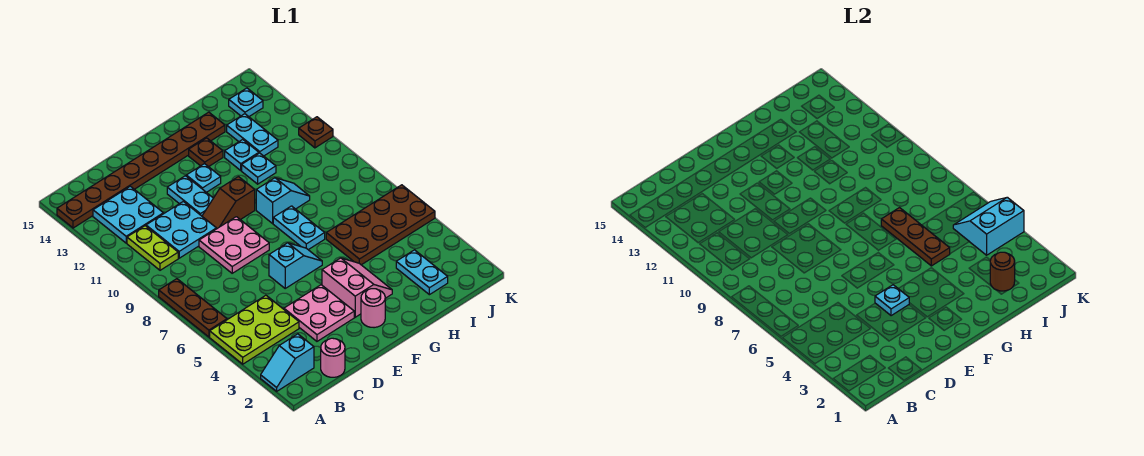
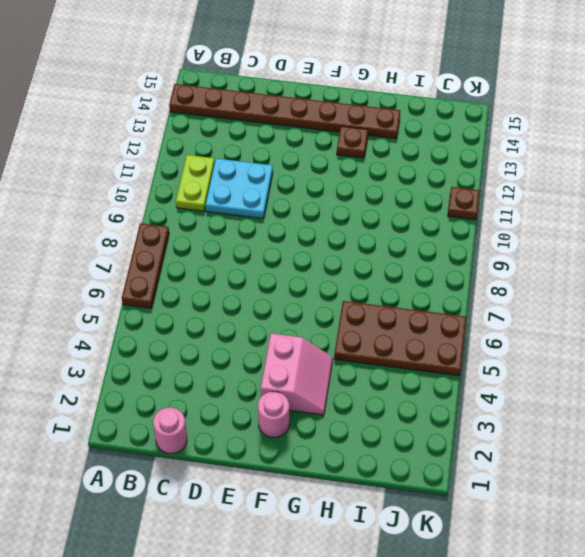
none -> cyan 1x2 slope [261,334,314,391]
none -> lime 2x3 plate [210,295,299,364]
none -> cyan 2x2 plate [93,186,163,243]
none -> pink 2x2 plate [284,285,354,341]

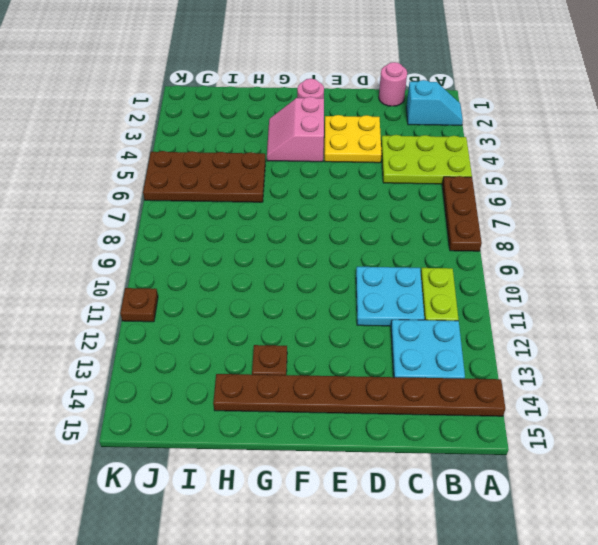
yellow 2x2 plate [325,115,382,163] -> pink 2x2 plate [284,285,354,341]
none -> pink 2x2 plate [199,217,269,273]
none -> cyan 1x2 slope [269,243,322,288]
none -> brown 1x2 slope [202,177,255,229]
none -> cyan 1x2 plate [167,176,213,216]

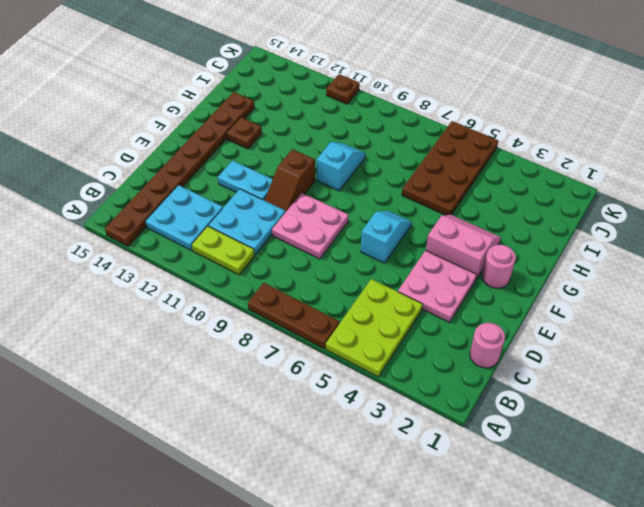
none -> cyan 1x2 slope [261,334,314,391]
none -> cyan 1x1 plate [186,164,221,192]
none -> cyan 1x2 plate [273,206,325,250]
none -> cyan 1x1 plate [242,153,276,184]

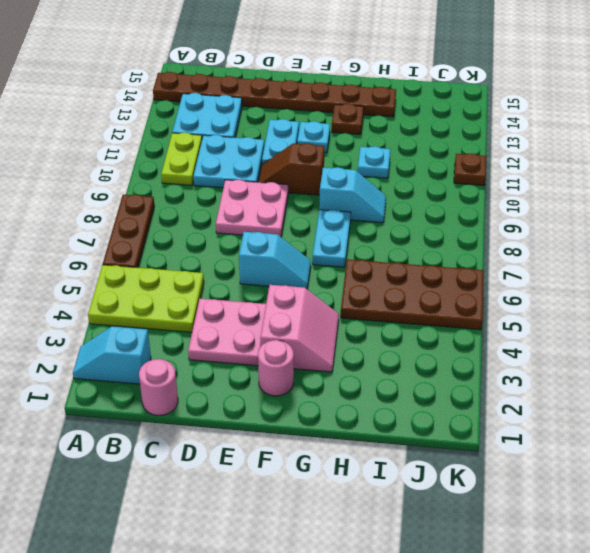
none -> cyan 1x1 plate [225,139,259,170]
none -> cyan 1x2 plate [396,250,448,295]
none -> cyan 1x2 plate [227,114,278,156]
none -> cyan 1x1 plate [229,88,263,117]

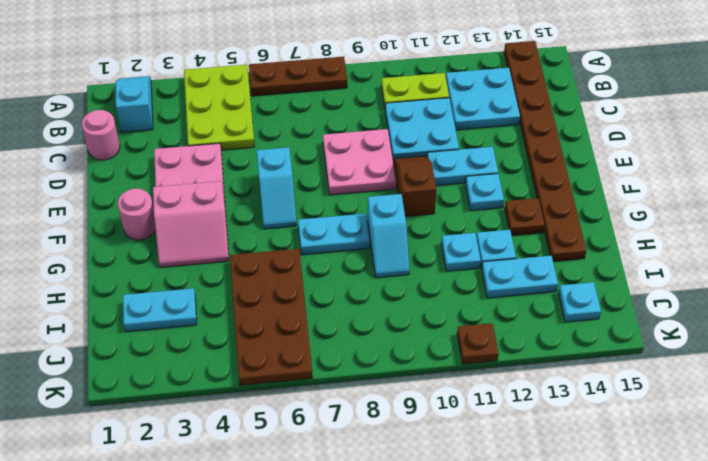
none -> cyan 1x1 plate [875,285,909,316]
none -> brown 1x3 plate [881,208,950,266]
none -> brown 1x1 round brick [990,252,1015,291]
none -> cyan 2x2 slope [953,197,1024,255]

